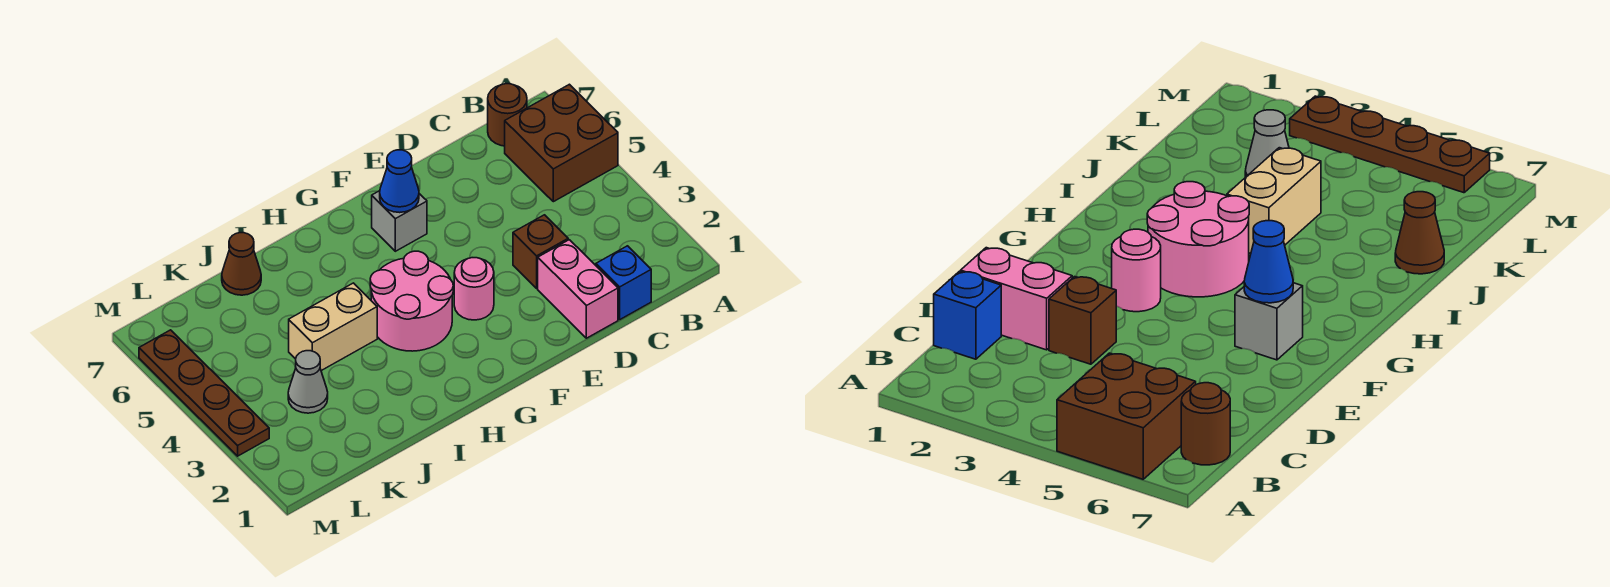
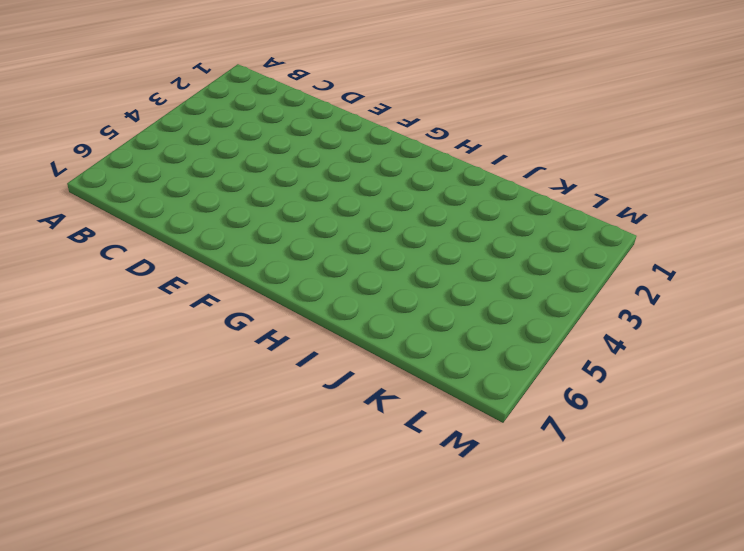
none -> brown 2x2 brick [505,84,618,202]
none -> brown 1x1 round brick [488,84,527,146]
none -> blue 1x1 brick [596,246,651,319]

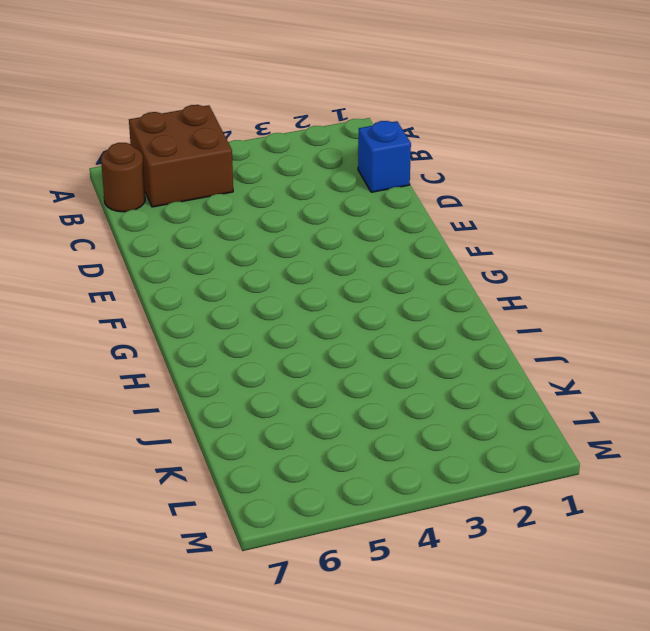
none -> pink 1x2 brick [538,240,618,338]
none -> brown 1x1 brick [513,215,568,288]
none -> pink 1x1 round brick [454,258,494,320]

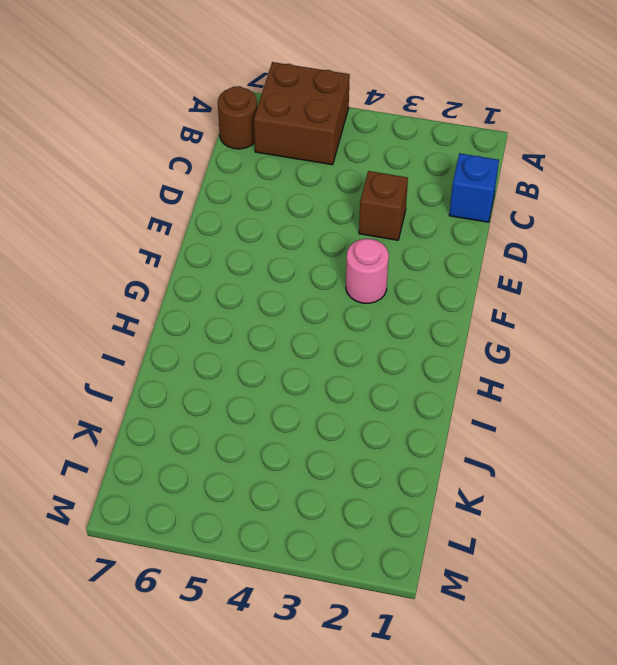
none -> pink 1x2 brick [538,240,618,338]
none -> grey 1x1 brick [372,191,427,251]
none -> pink 2x2 round brick [370,251,453,351]

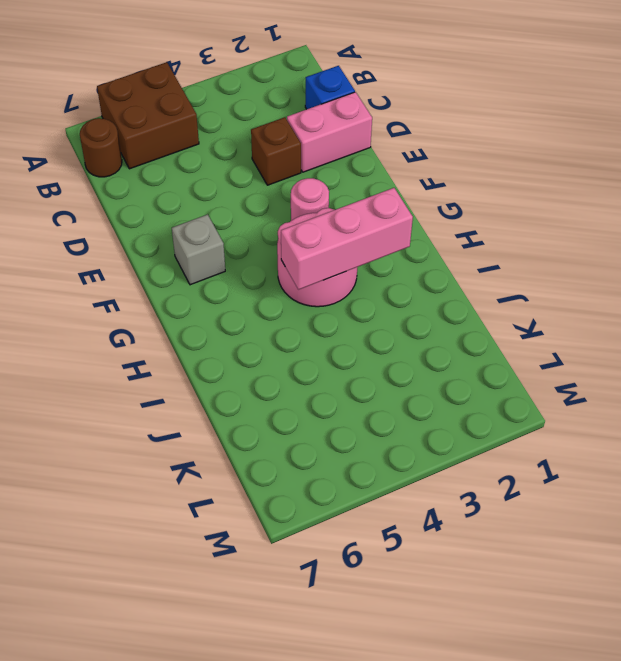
pink 1x3 brick [281,188,413,290] -> none
none -> tan 1x2 brick [289,283,377,371]
none -> brown 1x1 cone [222,233,261,295]
none -> grey 1x1 cone [288,351,328,413]

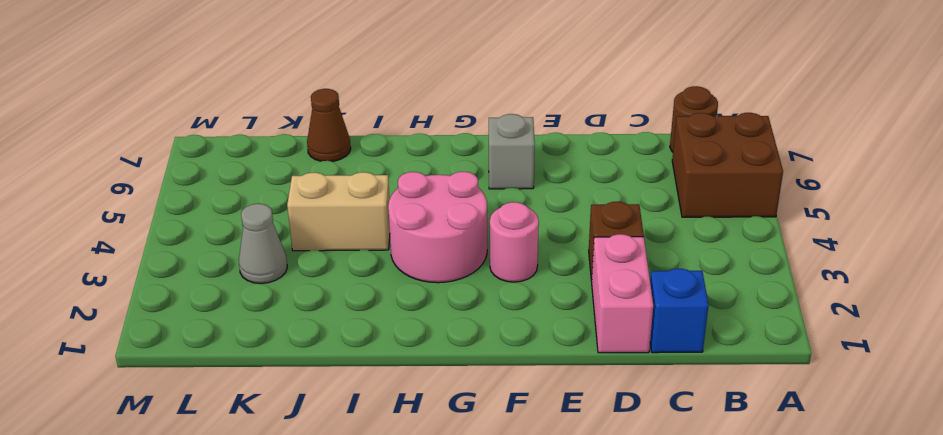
none -> brown 1x4 plate [139,330,269,456]
none -> blue 1x1 cone [380,150,419,213]

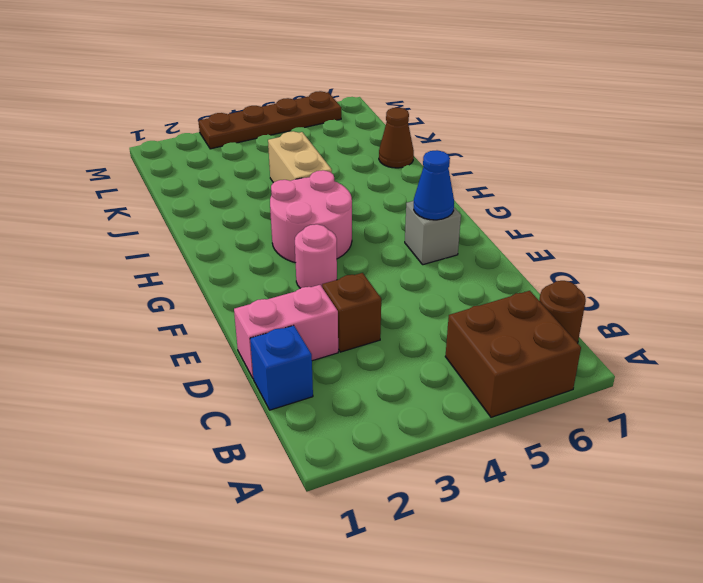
none -> grey 1x1 cone [288,351,328,413]

